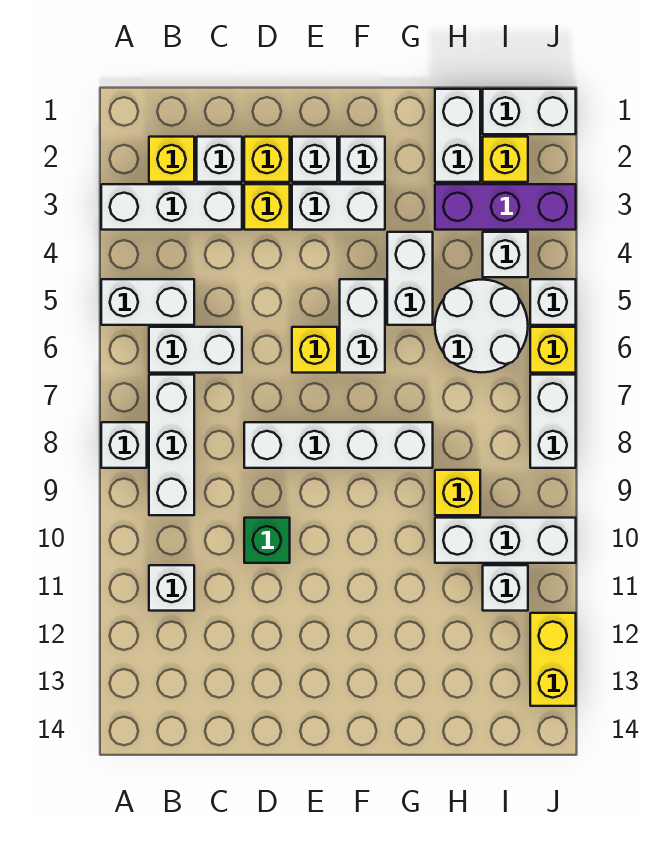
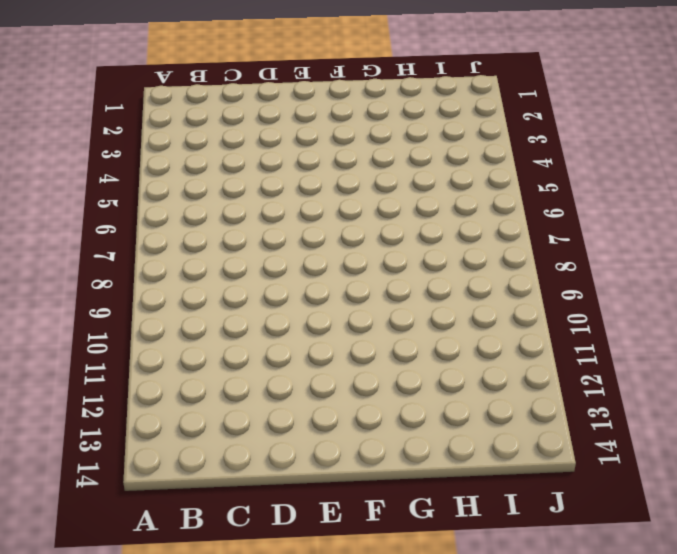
none -> white 1x3 brick [101,184,242,230]
none -> white 1x2 brick [101,279,194,325]
none -> white 1x1 brick [101,422,147,468]
none -> yellow 1x1 brick [149,137,194,182]

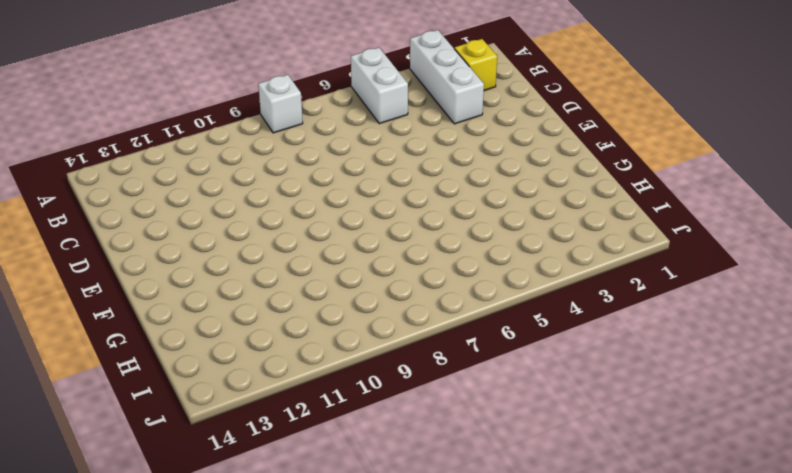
none -> white 1x2 brick [149,327,242,373]
none -> white 1x3 brick [149,375,194,515]
none -> white 1x1 brick [149,565,194,611]
none -> white 1x1 brick [197,137,242,182]

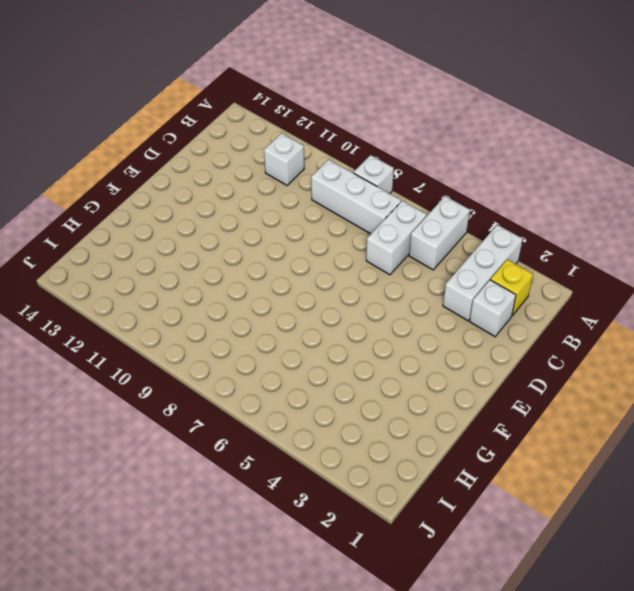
none -> yellow 1x1 brick [244,137,290,182]
none -> yellow 1x1 brick [244,184,290,230]
none -> white 1x4 brick [244,422,433,468]
none -> green 1x1 brick [244,518,290,563]

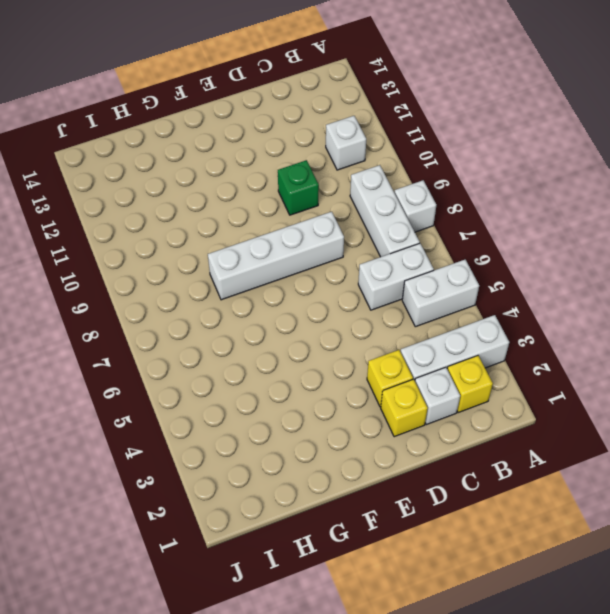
none -> white 1x1 brick [292,137,337,182]
none -> white 1x2 brick [292,184,385,230]
none -> yellow 1x1 brick [292,327,337,373]
none -> white 1x1 brick [340,137,385,182]

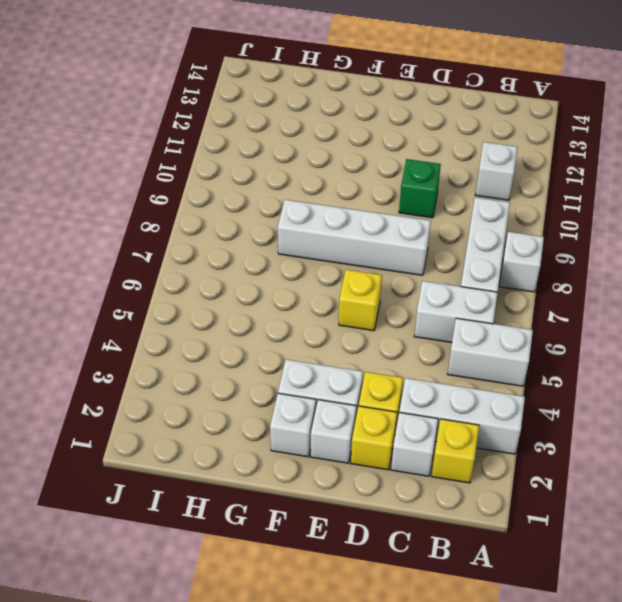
none -> white 1x2 brick [340,279,385,373]
none -> white 1x2 brick [387,232,433,325]
none -> white 1x2 brick [435,89,480,182]
none -> purple 1x3 brick [435,184,576,230]

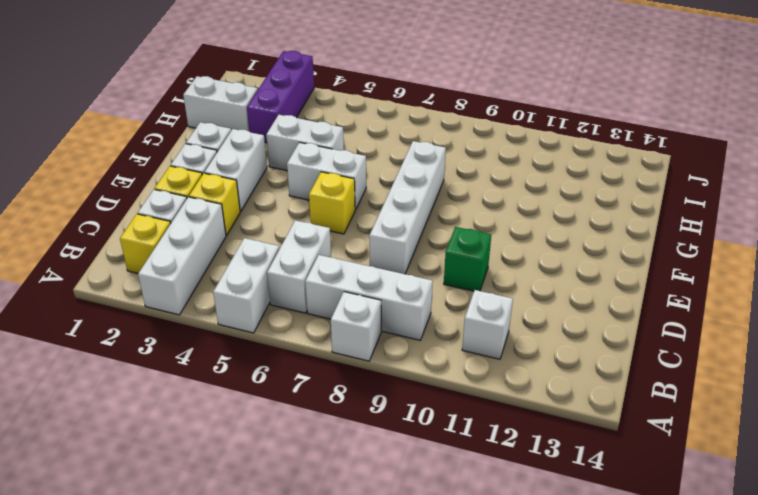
none -> white 2x2 round brick [435,280,528,373]
none -> yellow 1x1 brick [435,470,480,515]
none -> white 1x3 brick [435,518,576,563]
none -> white 1x2 brick [483,89,576,134]

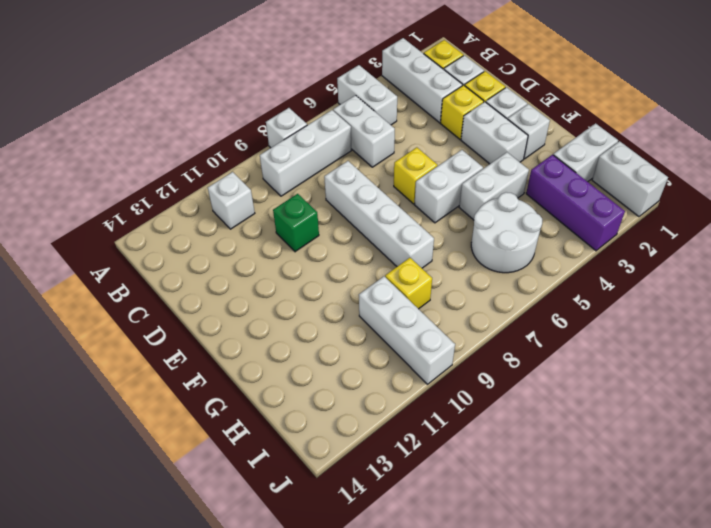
none -> yellow 1x1 brick [483,137,528,182]
none -> white 1x1 brick [483,232,528,277]
none -> white 1x1 brick [483,565,528,611]
none -> white 1x1 brick [530,279,576,325]

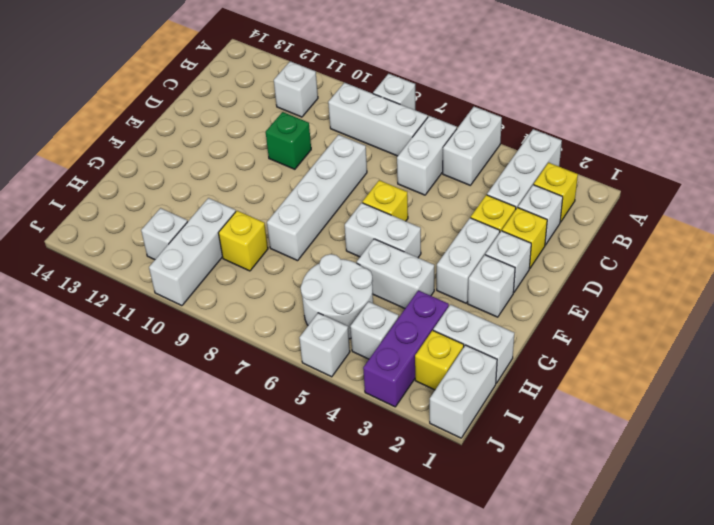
none -> yellow 1x1 brick [530,327,576,373]
none -> white 1x2 brick [530,375,576,468]
none -> yellow 1x2 brick [530,613,576,706]

